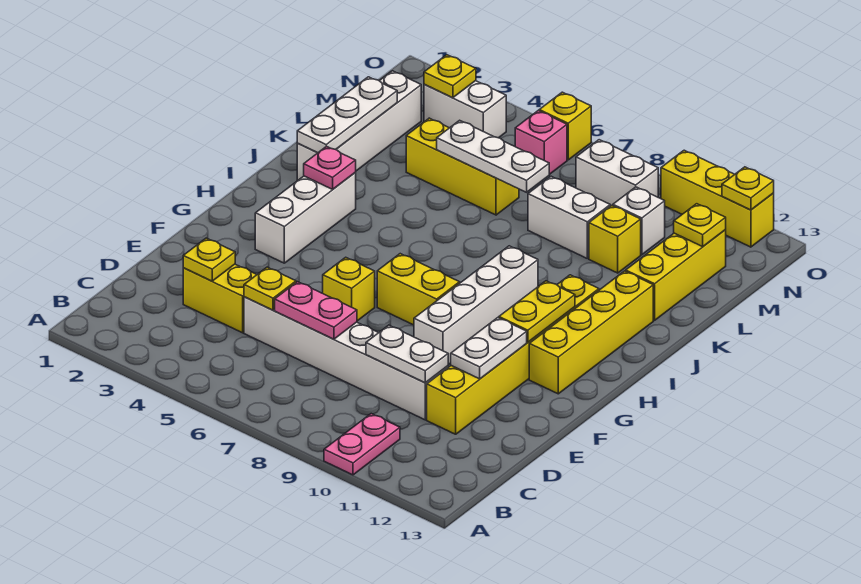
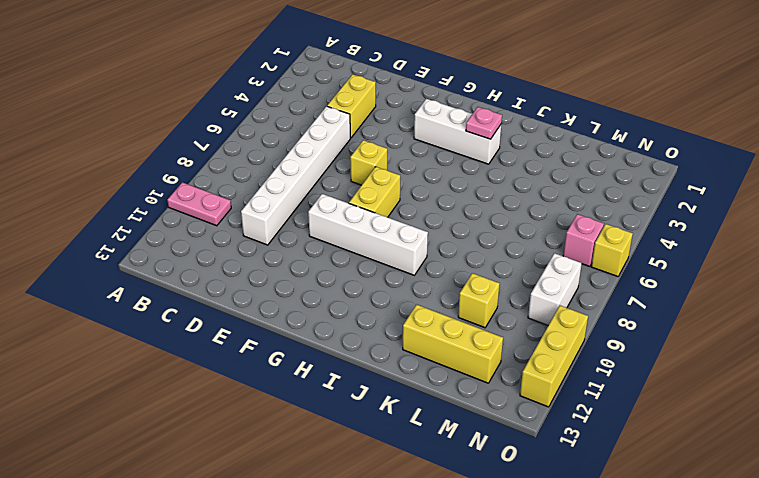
none -> yellow 1x6 brick [427,275,599,434]
none -> yellow 1x4 brick [529,271,653,394]
none -> white 1x4 brick [297,71,421,180]
none -> yellow 1x3 brick [406,118,519,215]

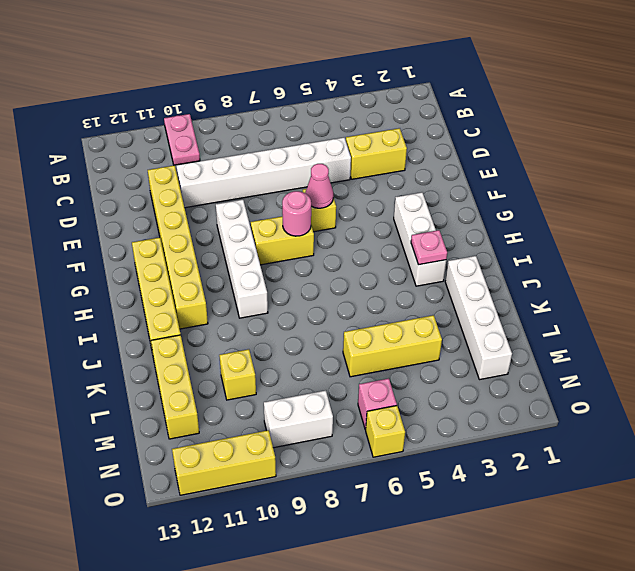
pink 1x1 cone [305,164,333,208] -> none
pink 1x1 round brick [282,191,311,236] -> none
none -> white 1x2 brick [528,176,610,258]
none -> white 1x1 brick [613,187,665,255]
none -> white 1x2 brick [424,81,506,138]
none -> yellow 1x1 plate [183,238,235,281]

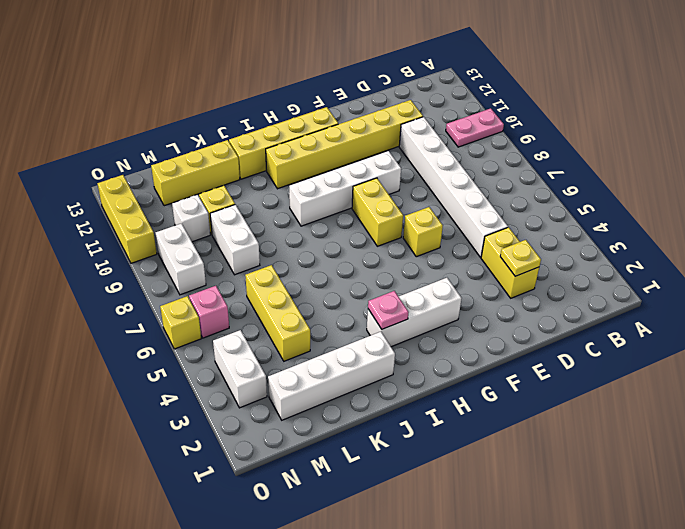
none -> yellow 1x1 plate [244,267,296,310]
none -> pink 1x2 plate [275,282,357,339]
none -> white 1x2 plate [366,325,448,383]
none -> white 1x2 plate [451,318,527,379]

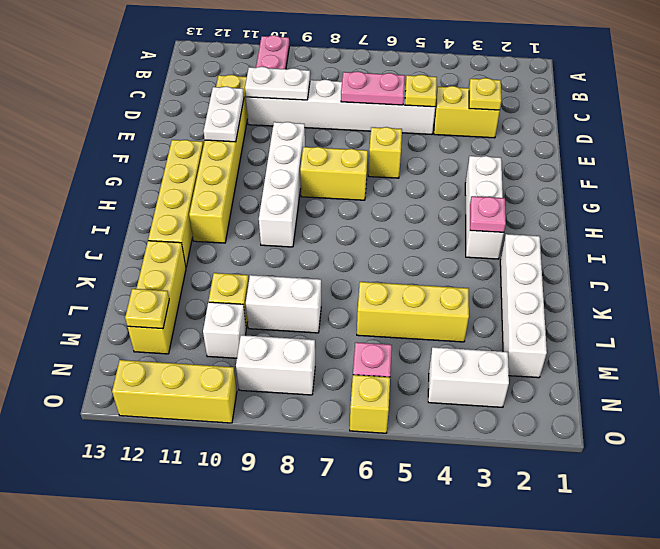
none -> yellow 1x2 plate [499,281,575,342]
none -> white 1x3 plate [297,77,397,153]
none -> white 1x3 plate [437,120,549,192]
none -> yellow 1x1 plate [424,55,476,98]

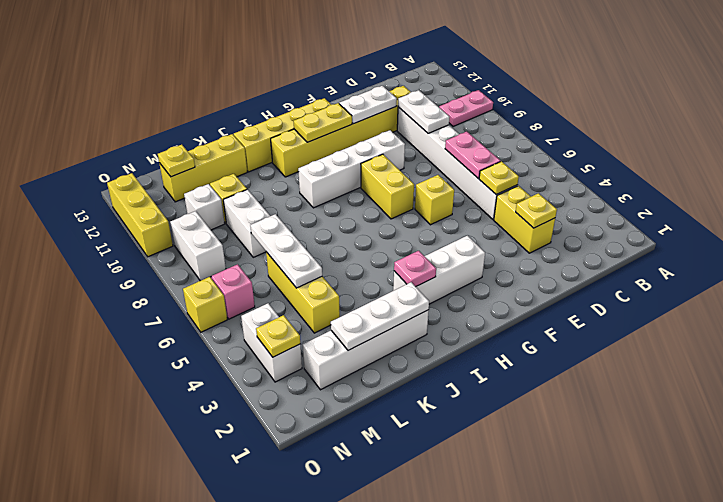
none -> yellow 1x1 plate [722,167,774,210]

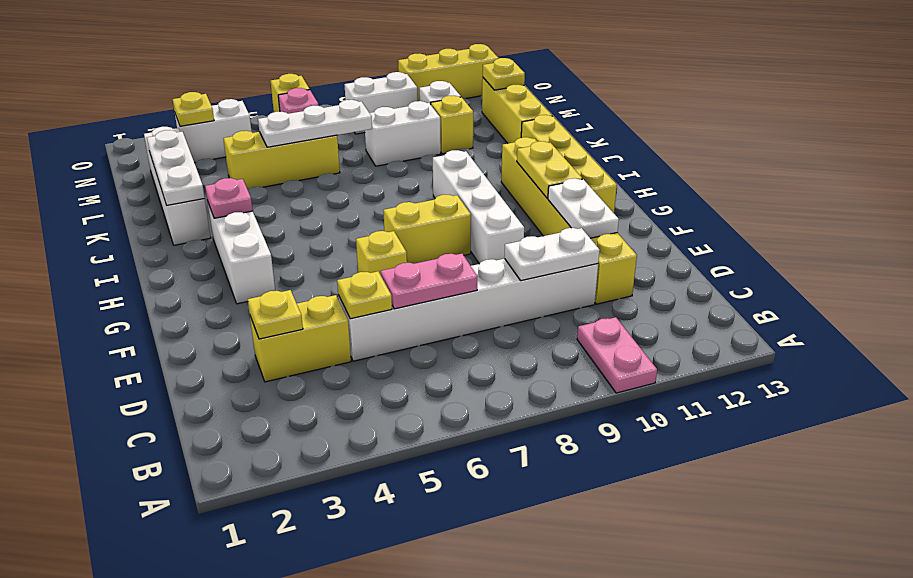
none -> yellow 1x1 plate [722,167,774,210]

